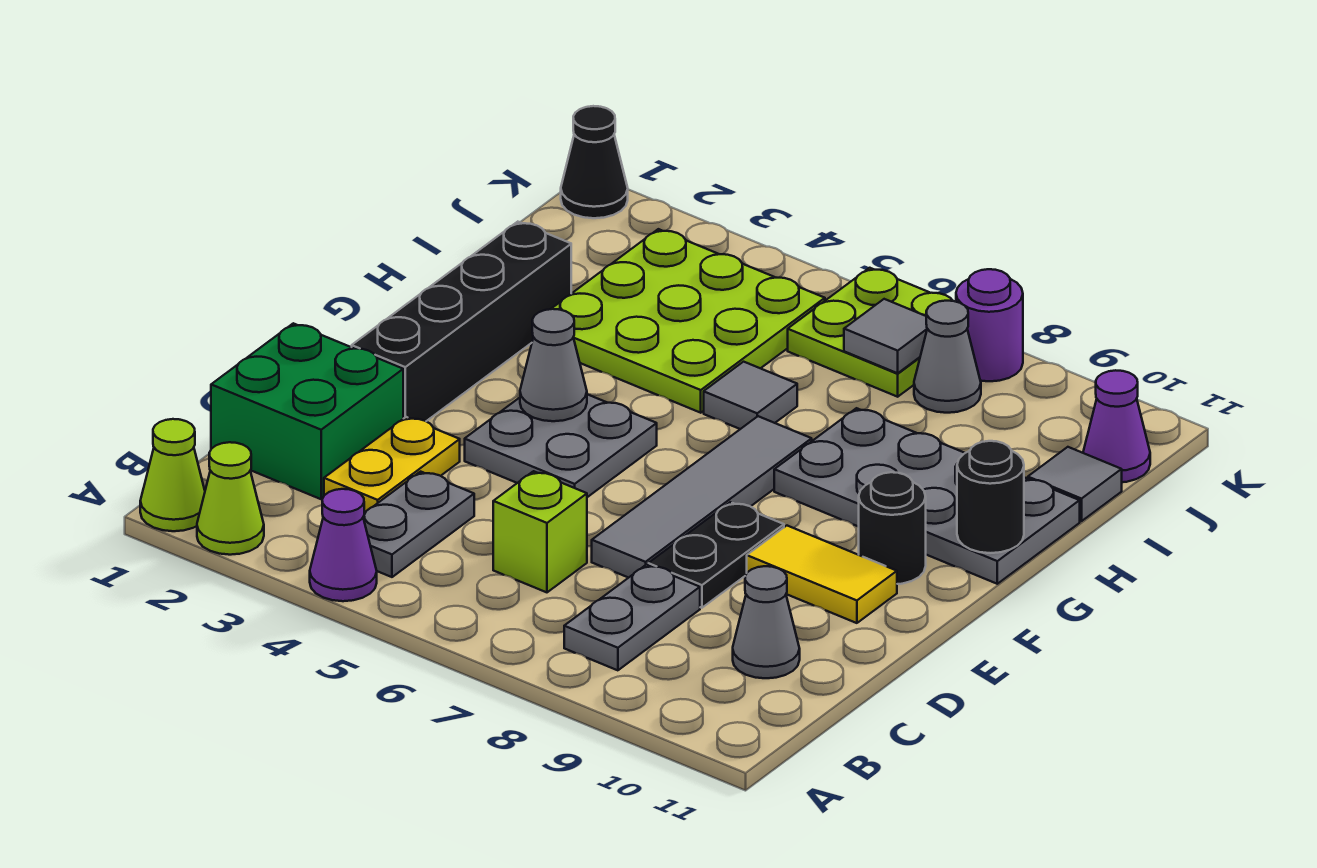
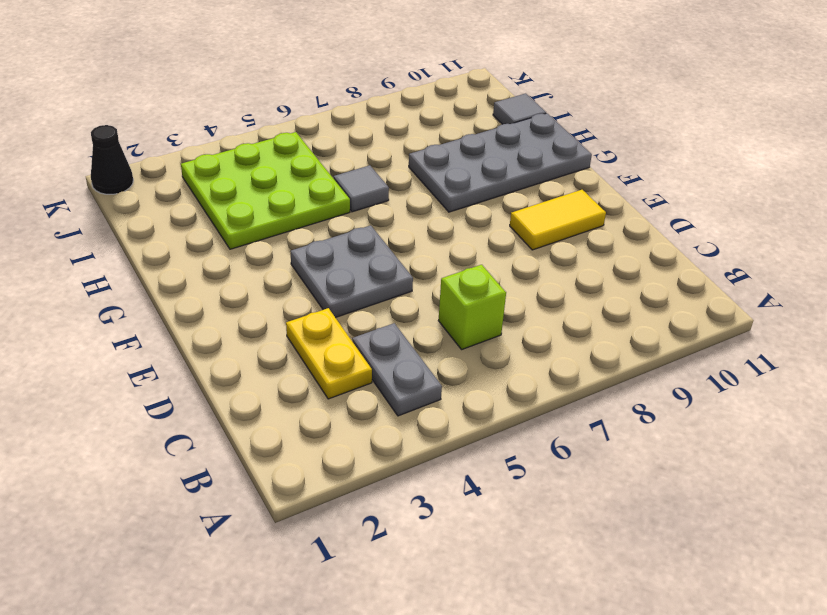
none -> lime 1x1 cone [140,419,205,531]
none -> lime 1x1 cone [197,442,264,555]
none -> purple 1x1 cone [310,489,377,601]

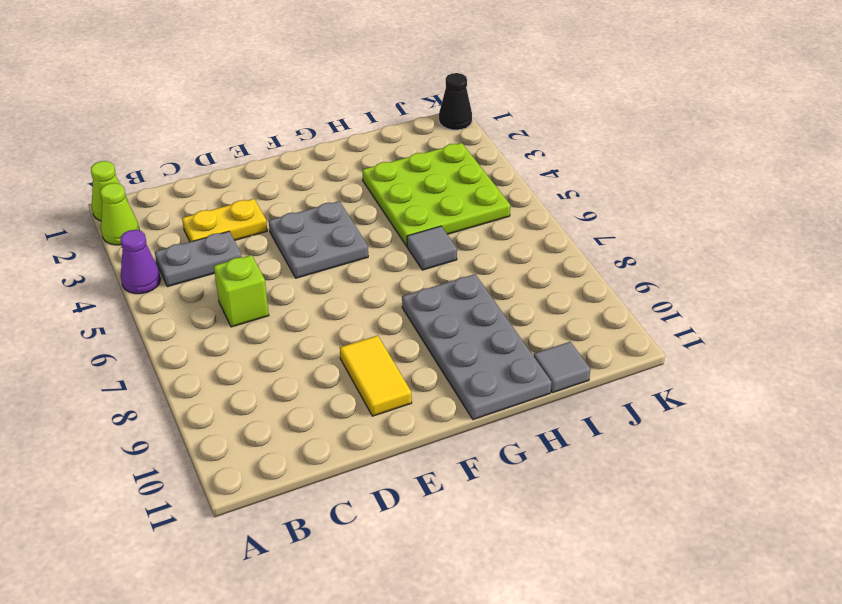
none -> grey 1x2 plate [564,565,700,670]
none -> green 2x2 brick [211,323,403,499]
none -> grey 1x1 cone [733,566,800,678]

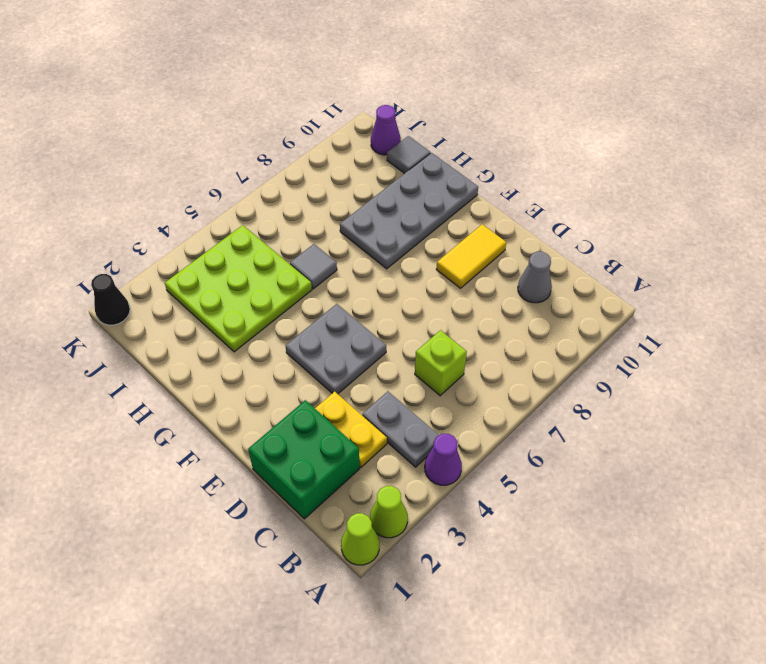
none -> grey 1x2 plate [564,565,700,670]
none -> grey 1x4 tile [592,416,812,578]
none -> black 1x2 plate [648,502,784,608]

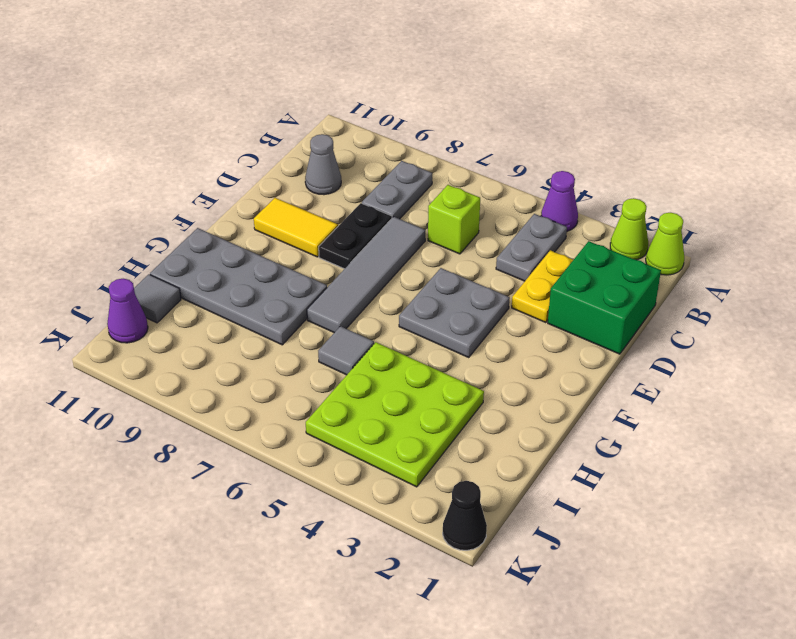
none -> black 1x4 brick [352,222,571,421]
none -> black 1x1 round brick [859,472,926,584]
none -> lime 2x2 plate [788,268,953,397]

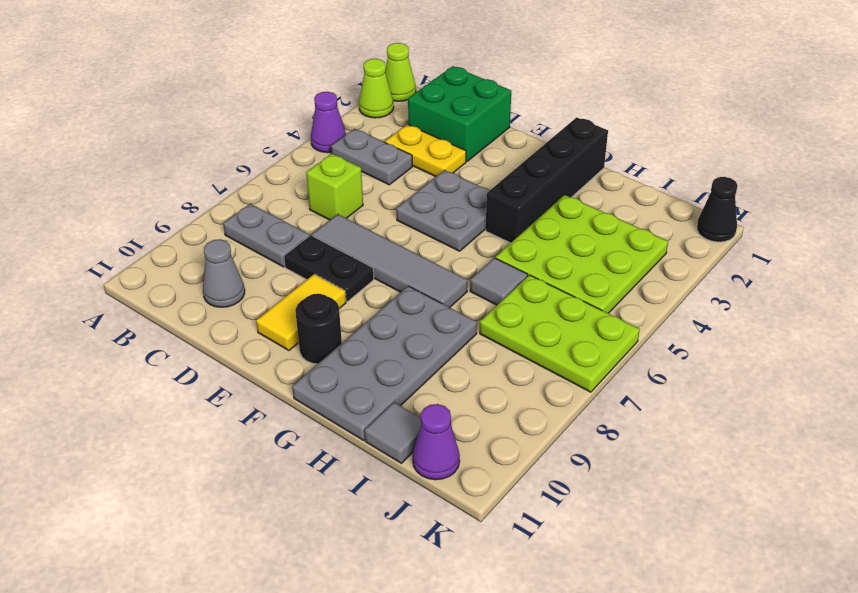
black 1x4 brick [486,117,608,243] -> black 1x4 brick turned to [352,222,571,421]
lime 2x3 plate [480,275,640,392] -> lime 2x2 plate [788,268,953,397]
none -> grey 1x1 cone [914,301,981,413]
none -> purple 1x1 round brick [956,269,1023,381]
none -> grey 1x1 cone [520,309,587,421]

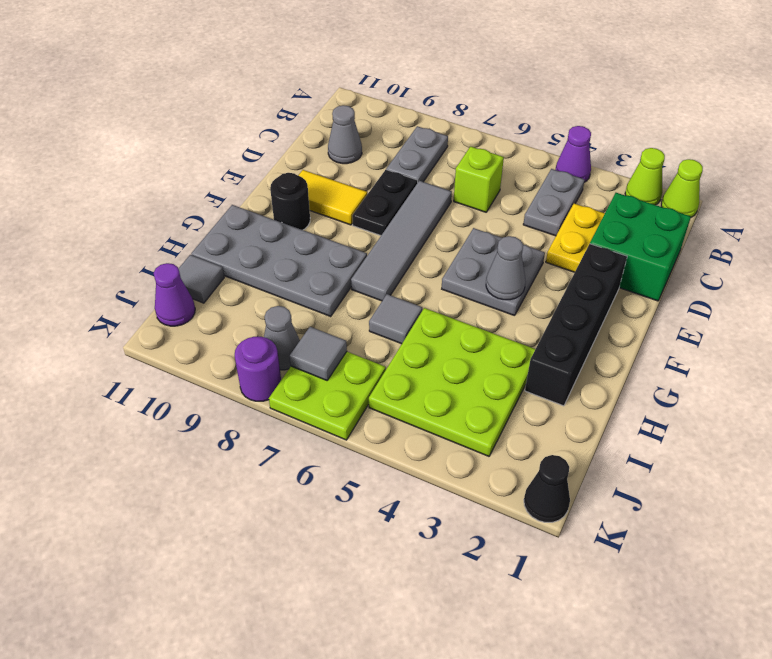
none -> black 1x1 round brick [957,441,1024,553]

